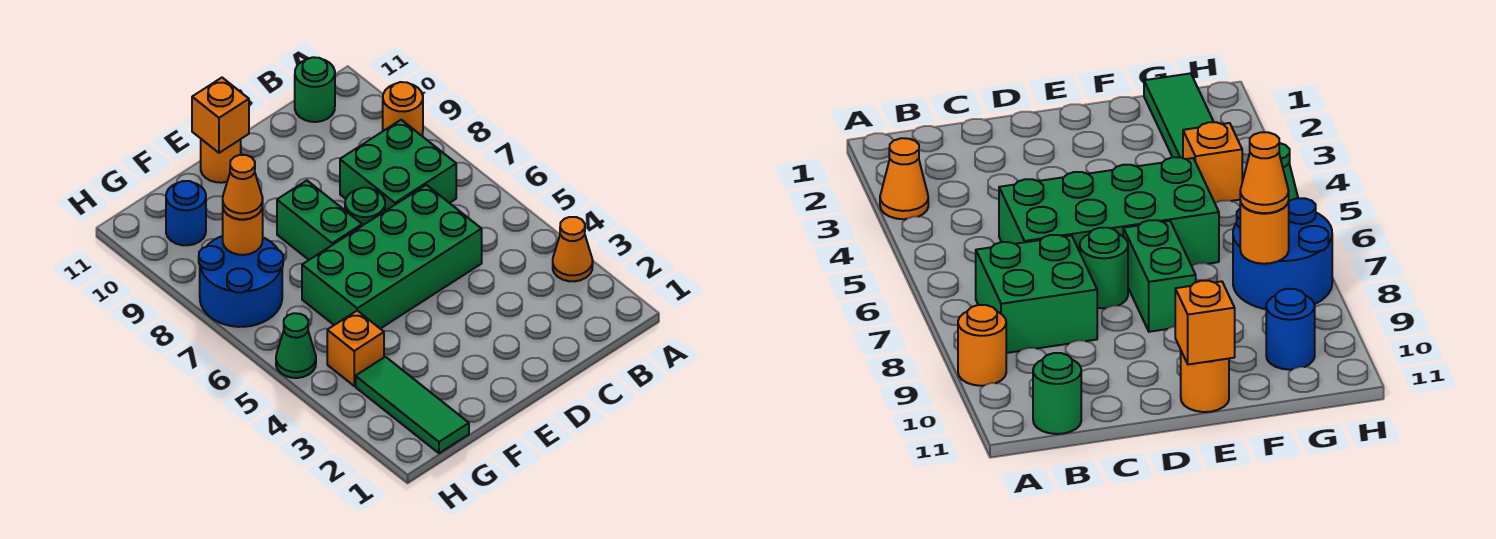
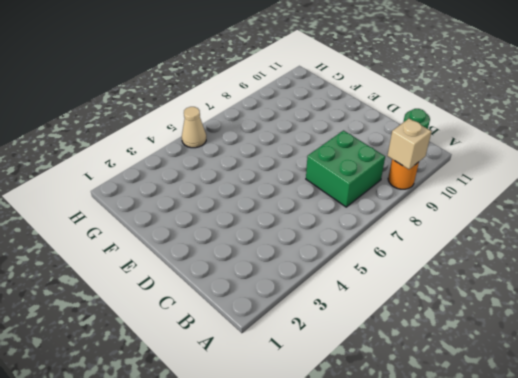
tan 1x1 brick [387,118,432,169] -> none
tan 1x1 cone [182,107,206,148] -> green 1x1 cone [276,313,316,378]
none -> orange 1x1 cone [553,217,593,281]
none -> green 2x4 brick [302,185,482,329]
none -> green 1x1 round brick [345,188,385,226]

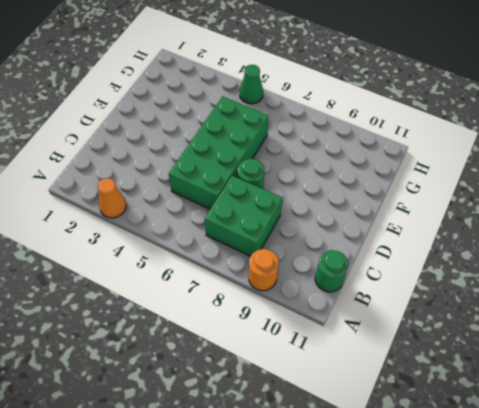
none -> green 1x2 brick [277,180,362,260]
none -> orange 1x1 round brick [201,139,241,183]
none -> green 1x3 tile [356,357,469,453]

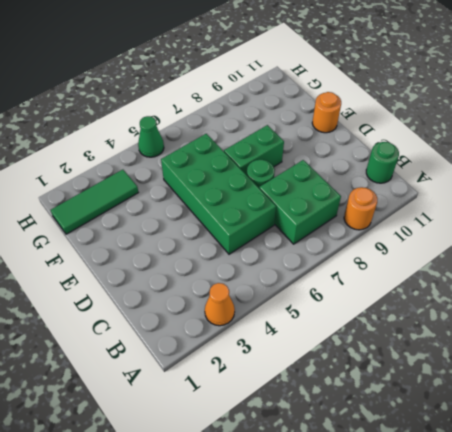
none -> orange 1x1 brick [327,311,384,386]
none -> blue 2x2 round brick [199,236,283,327]
none -> blue 1x1 round brick [166,181,206,245]

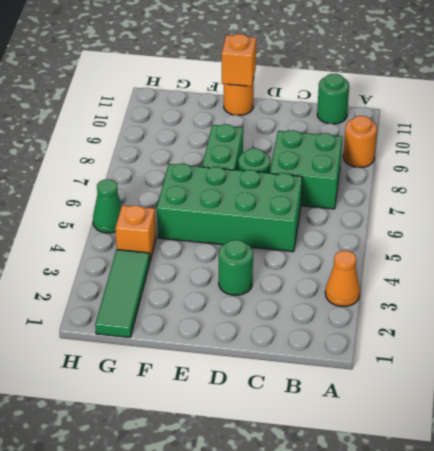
green 1x1 round brick [219,240,253,295] -> none
none -> blue 2x2 round brick [199,236,283,327]
none -> blue 1x1 round brick [166,181,206,245]
none -> orange 1x1 round brick [223,205,263,255]

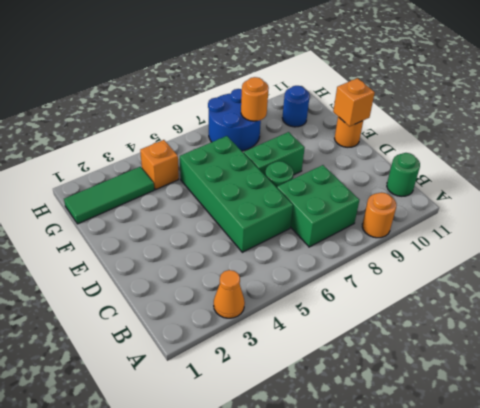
none -> green 1x1 cone [276,313,316,378]
none -> orange 1x1 cone [223,155,263,219]

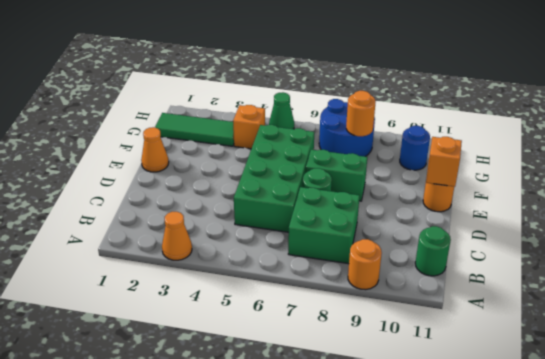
orange 1x1 cone [141,127,169,172] -> orange 1x1 cone moved to [223,155,263,219]

